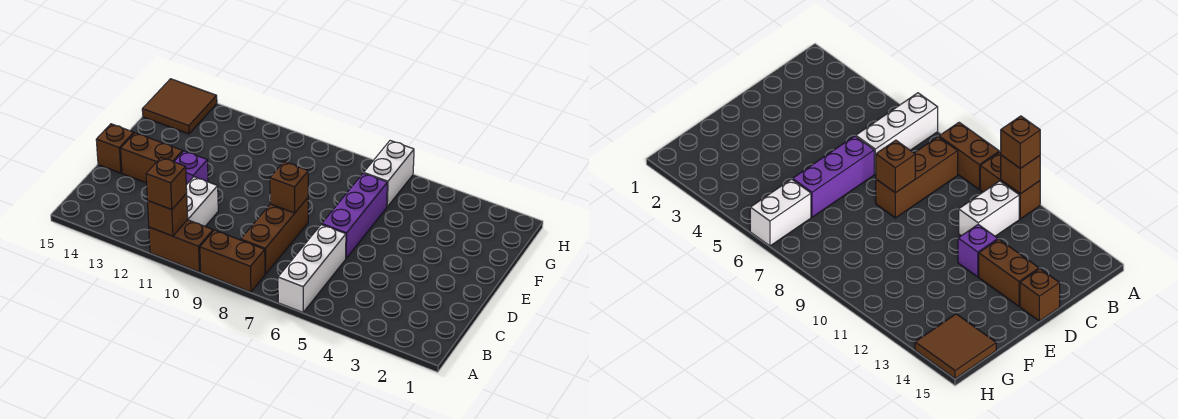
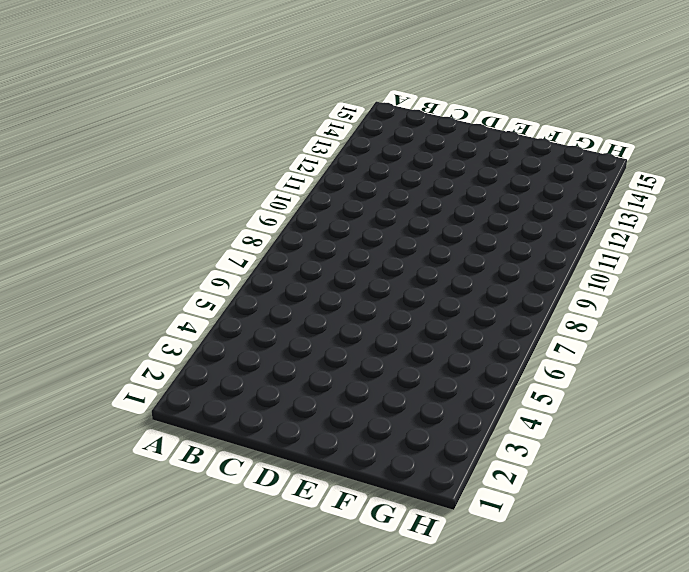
none -> white 1x3 brick [278,224,346,312]
none -> brown 1x2 brick [200,230,265,292]
none -> brown 1x2 brick [149,220,213,272]

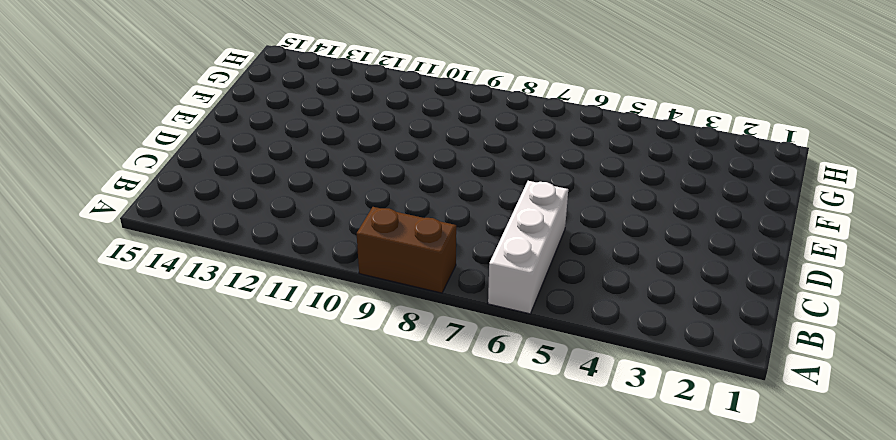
none -> brown 1x2 brick [149,220,213,272]
none -> brown 1x3 brick [241,198,308,274]
none -> white 1x2 brick [186,177,218,226]

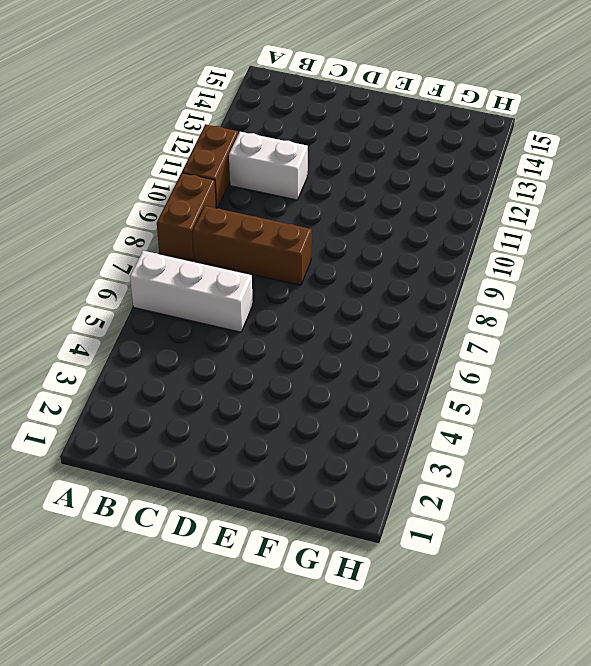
none -> purple 1x3 brick [322,173,387,258]
none -> purple 1x1 brick [174,151,208,185]
none -> brown 1x2 brick [121,133,183,183]

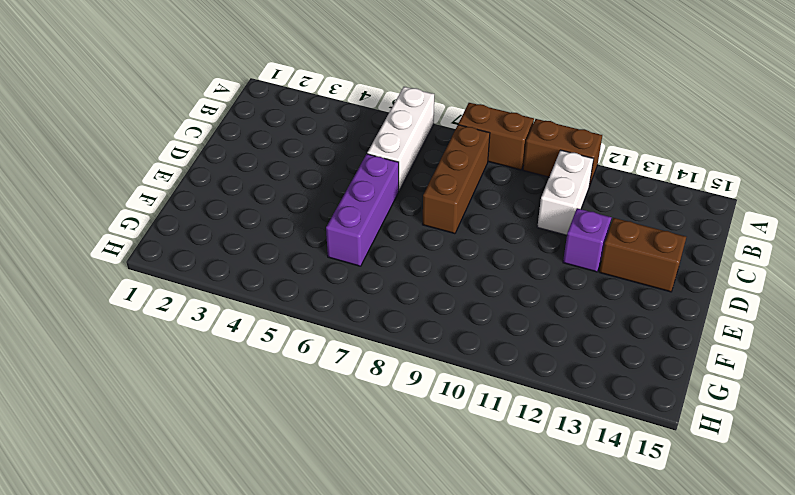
none -> brown 1x1 brick [96,124,134,173]
none -> white 1x2 brick [364,141,414,207]
none -> brown 2x2 tile [142,79,217,134]

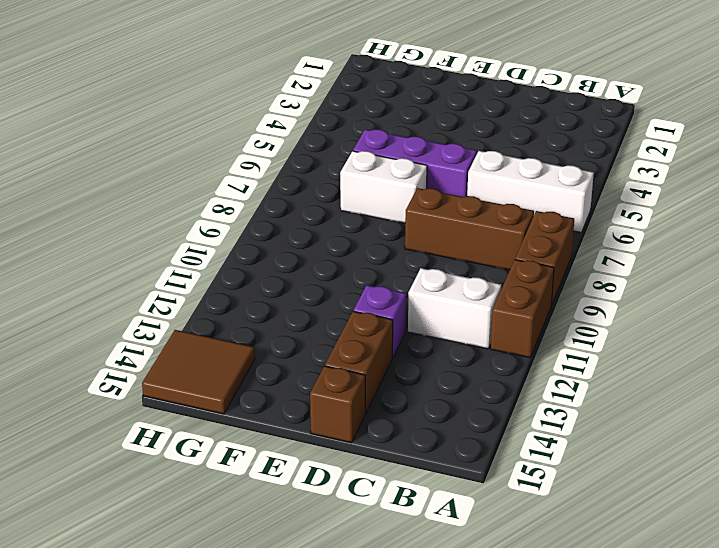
white 1x2 brick [340,151,427,223] -> white 1x2 brick moved to [364,141,414,207]
none -> brown 1x1 brick [148,194,188,236]
none -> brown 1x1 brick [270,162,308,213]
none -> brown 1x1 brick [146,157,187,210]

